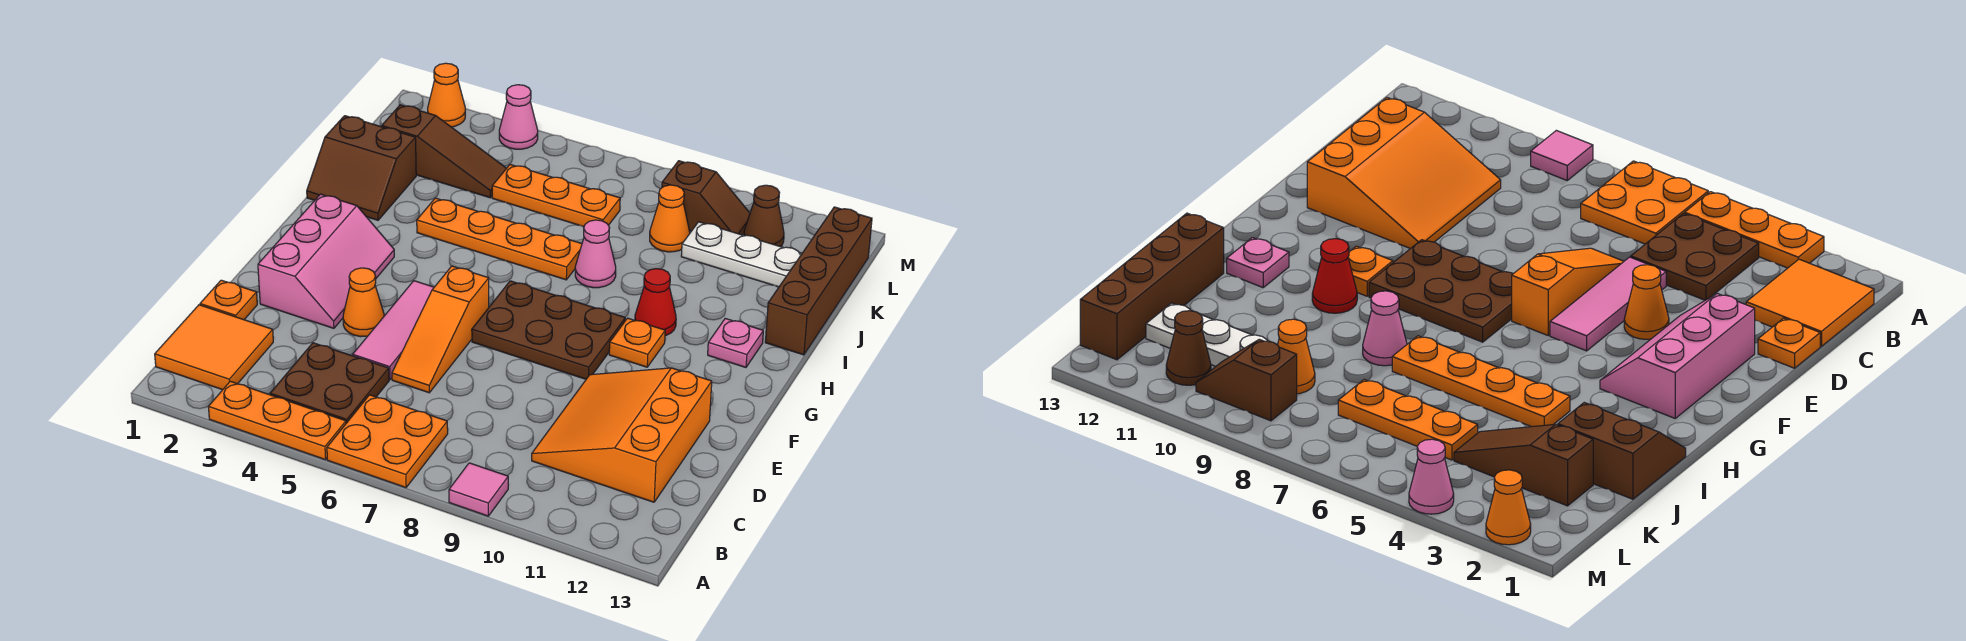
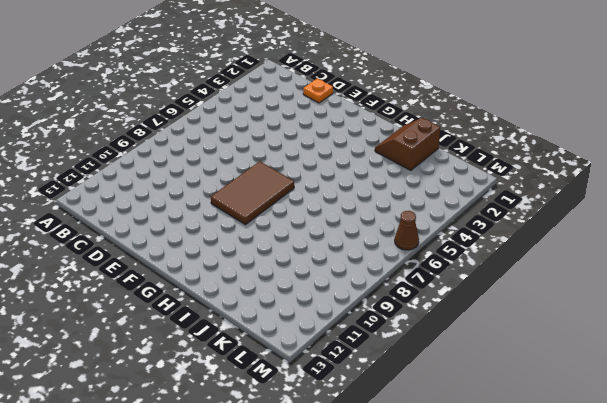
brown 2x3 tile [211,161,294,225] -> brown 2x3 plate [472,281,625,379]
brown 1x1 cone [395,211,419,250] -> brown 1x1 cone moved to [744,185,784,247]
none -> orange 1x3 plate [208,381,346,460]
none -> orange 2x2 plate [327,395,448,488]
none -> pink 1x1 tile [449,463,508,516]

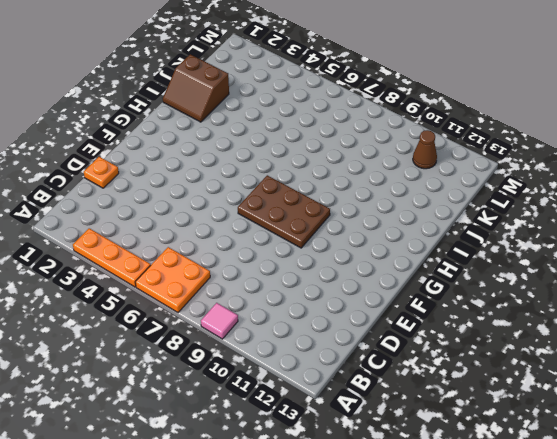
none -> orange 2x2 tile [155,305,273,390]
none -> brown 2x2 plate [270,343,389,423]
none -> orange 3x3 slope [532,368,712,502]

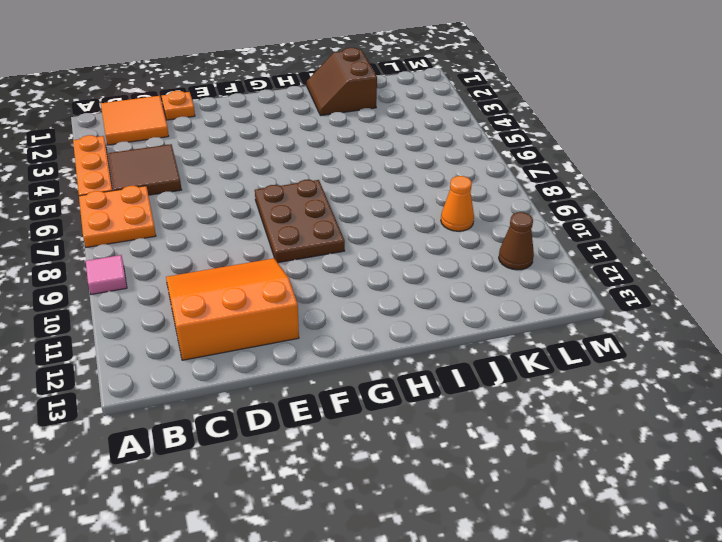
brown 2x2 tile [108,144,182,195] -> brown 2x2 plate [270,343,389,423]
none -> pink 1x3 tile [353,281,434,380]
none -> orange 1x3 slope [392,266,489,393]
none -> pink 2x3 slope [258,194,394,328]

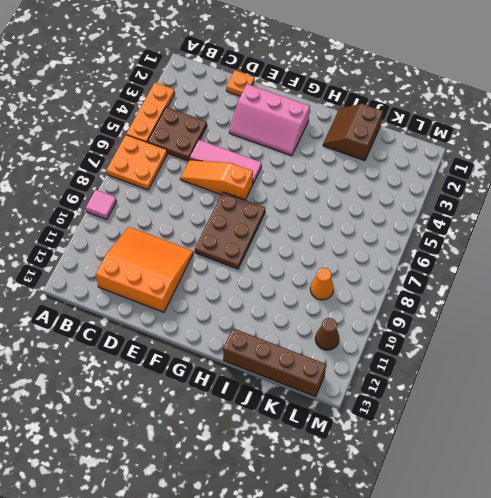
none -> orange 2x2 tile [155,305,273,390]
none -> orange 1x1 cone [343,268,384,337]
none -> orange 1x1 plate [609,318,665,367]

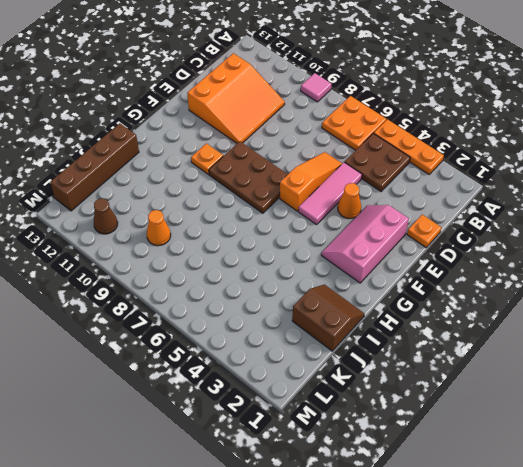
none -> orange 2x2 tile [155,305,273,390]
none -> red 1x1 cone [635,269,676,336]
none -> pink 1x1 plate [708,318,763,367]

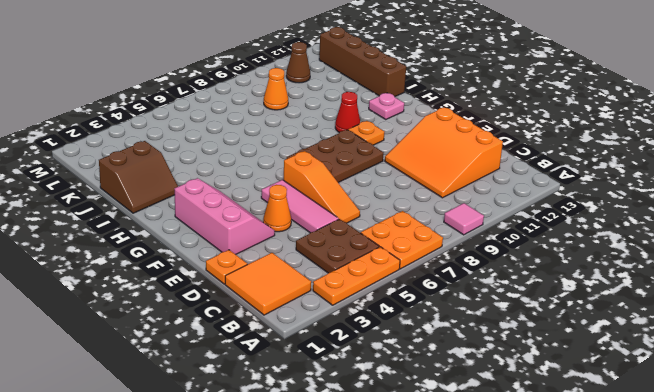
none -> orange 1x4 plate [417,198,582,280]
none -> pink 1x1 cone [575,220,616,288]
none -> brown 1x3 slope [382,105,507,198]

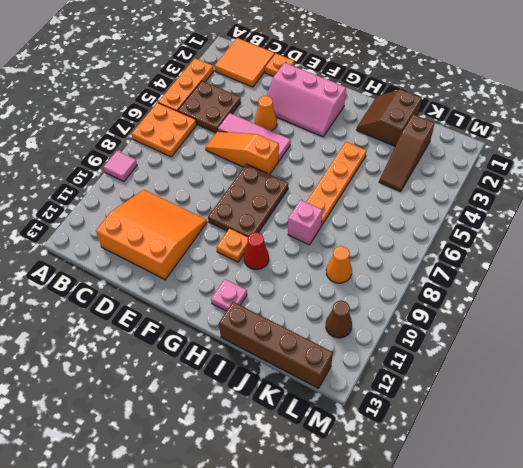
pink 1x1 brick [288,200,322,245] -> pink 1x1 cone [575,220,616,288]
none -> orange 1x3 plate [492,165,620,227]
none -> white 1x3 plate [681,222,802,287]
none -> brown 1x2 slope [662,161,750,235]

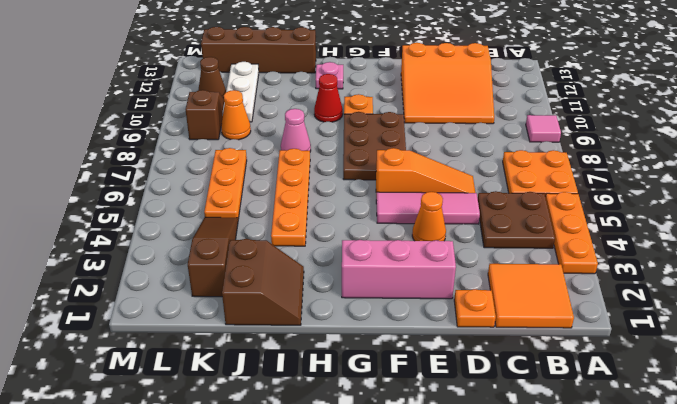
none -> orange 1x1 cone [428,63,465,127]
none -> pink 1x1 cone [499,85,538,149]

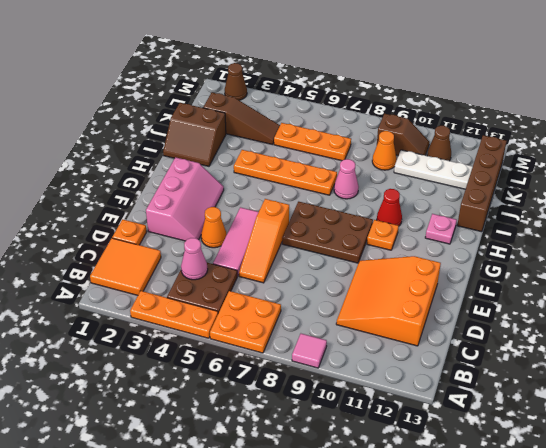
pink 1x1 cone [181,238,208,280] -> pink 1x1 cone moved to [499,85,538,149]
brown 1x1 cone [225,63,247,100] -> orange 1x1 cone [428,63,465,127]

